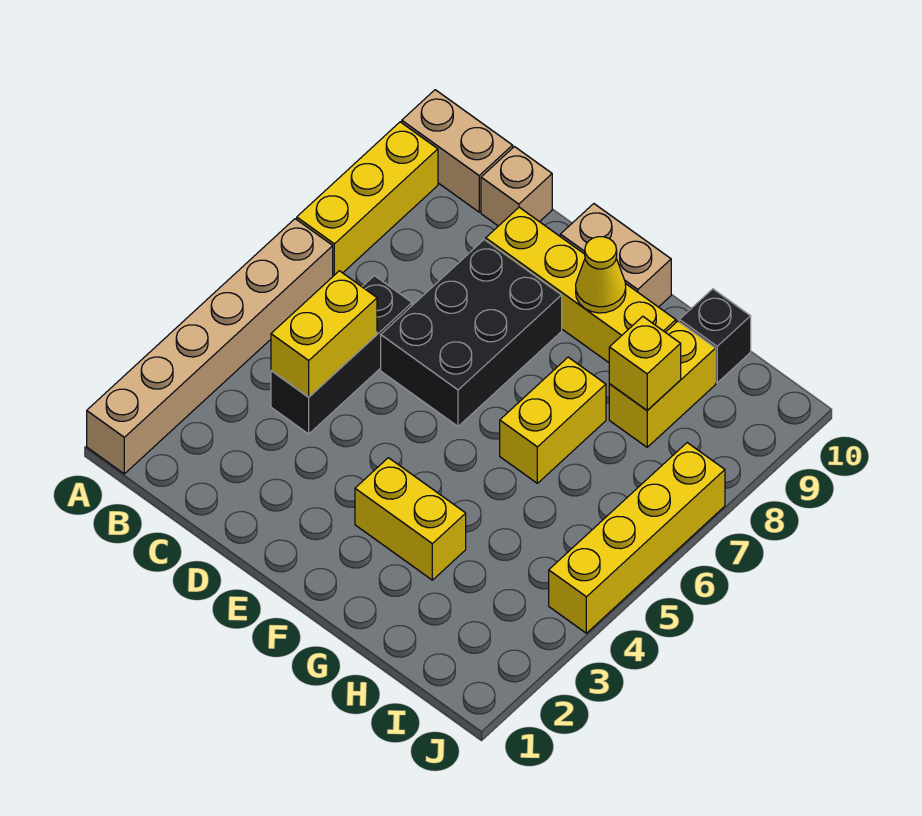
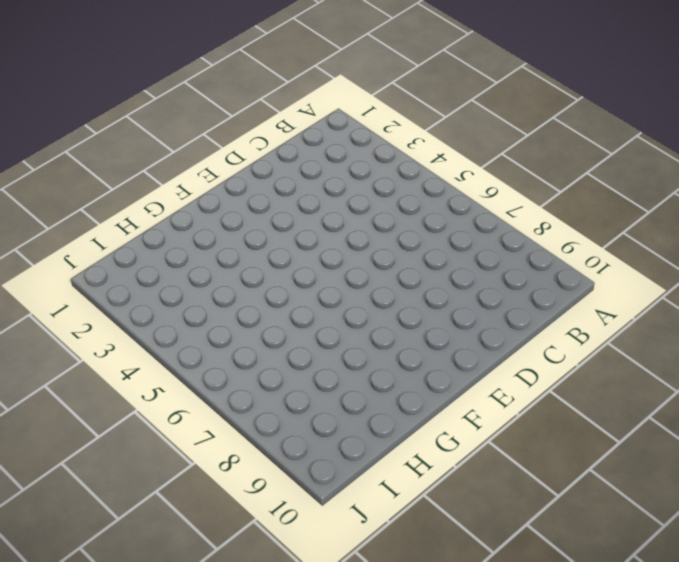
none -> tan 1x6 brick [87,219,333,474]
none -> yellow 1x3 brick [297,122,438,276]
none -> tan 1x2 brick [402,90,513,212]

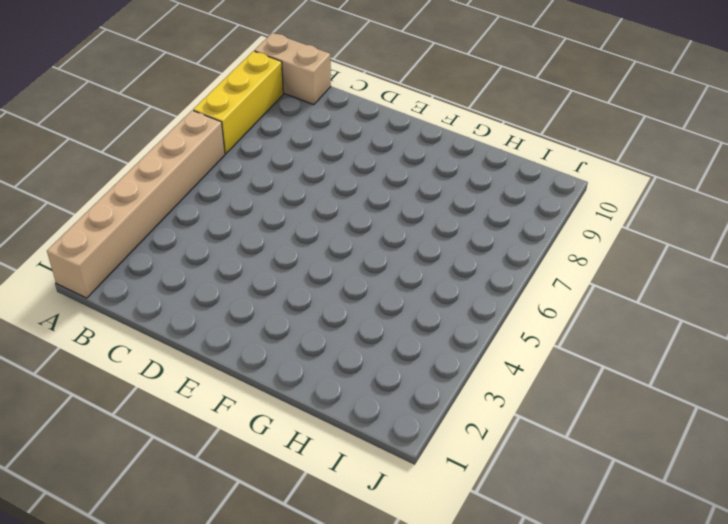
none -> black 1x3 brick [271,276,412,434]
none -> tan 1x1 brick [481,147,552,226]
none -> black 2x3 brick [381,240,562,426]

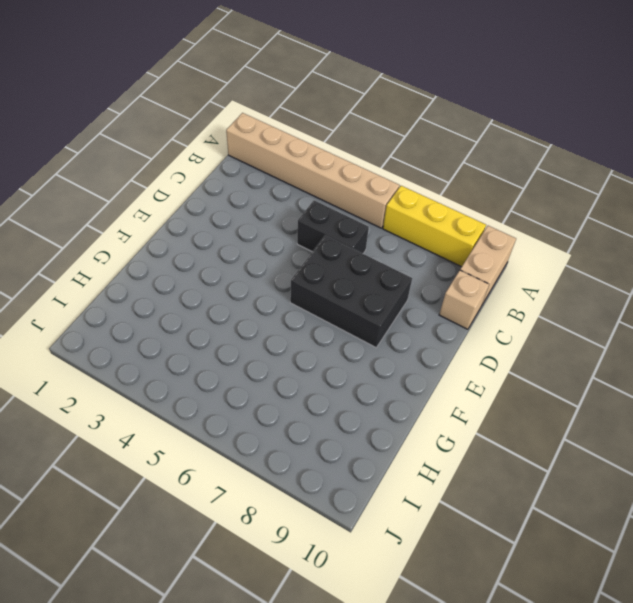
black 1x2 brick [297,200,369,254] -> black 1x3 brick [271,276,412,434]
none -> yellow 1x4 brick [486,207,676,363]
none -> tan 1x2 brick [560,204,671,307]
none -> yellow 1x2 brick [355,458,466,580]

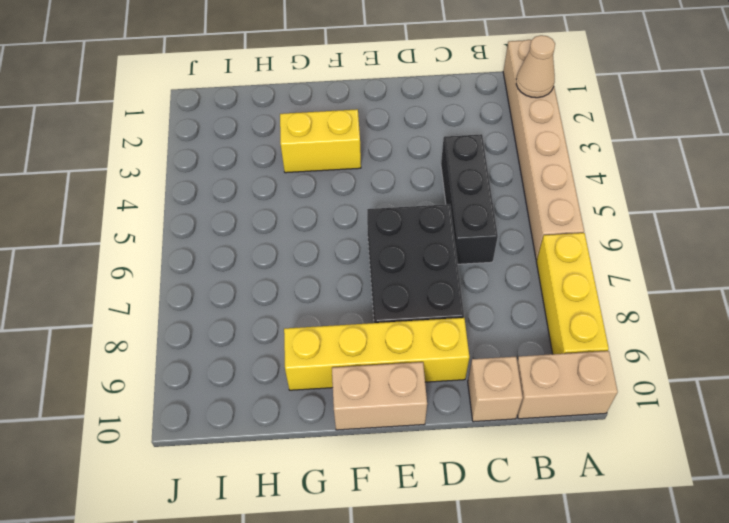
tan 1x1 cone [516,35,555,98] -> none
none -> yellow 1x2 brick [500,357,606,483]
none -> yellow 1x2 brick [609,321,716,447]
none -> black 1x1 brick [679,289,751,383]

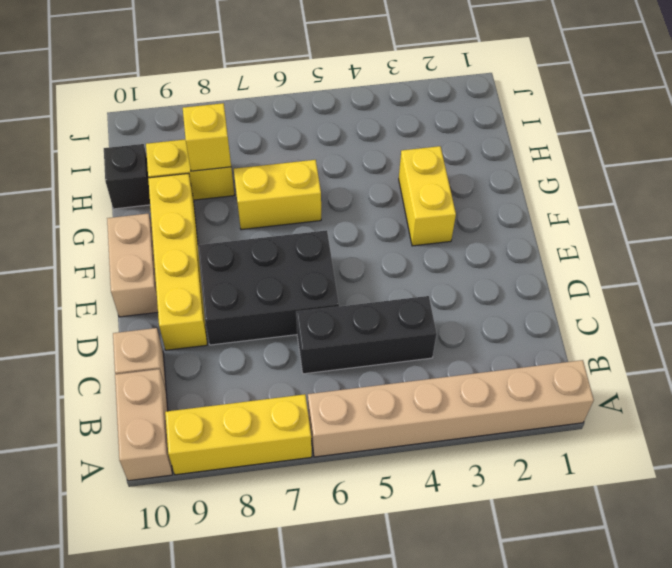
none -> yellow 1x4 brick [549,443,725,633]
none -> yellow 1x2 brick [271,271,377,397]
none -> yellow 1x1 cone [576,237,626,313]

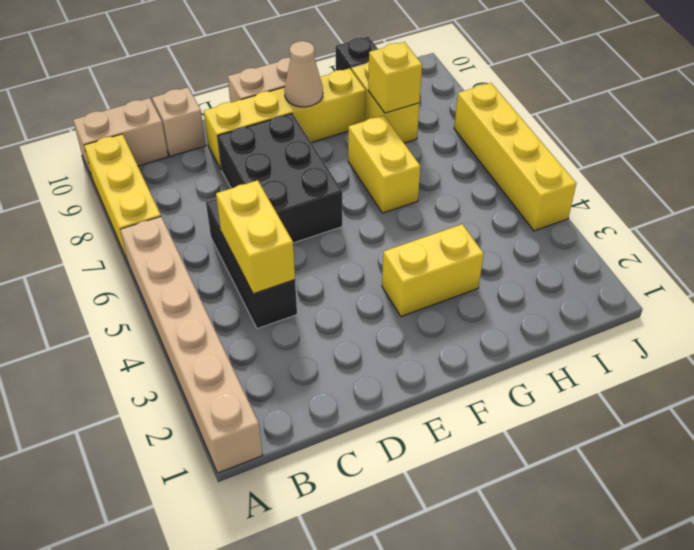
tan 1x1 cone [284,41,323,107] -> yellow 1x1 cone [576,237,626,313]

